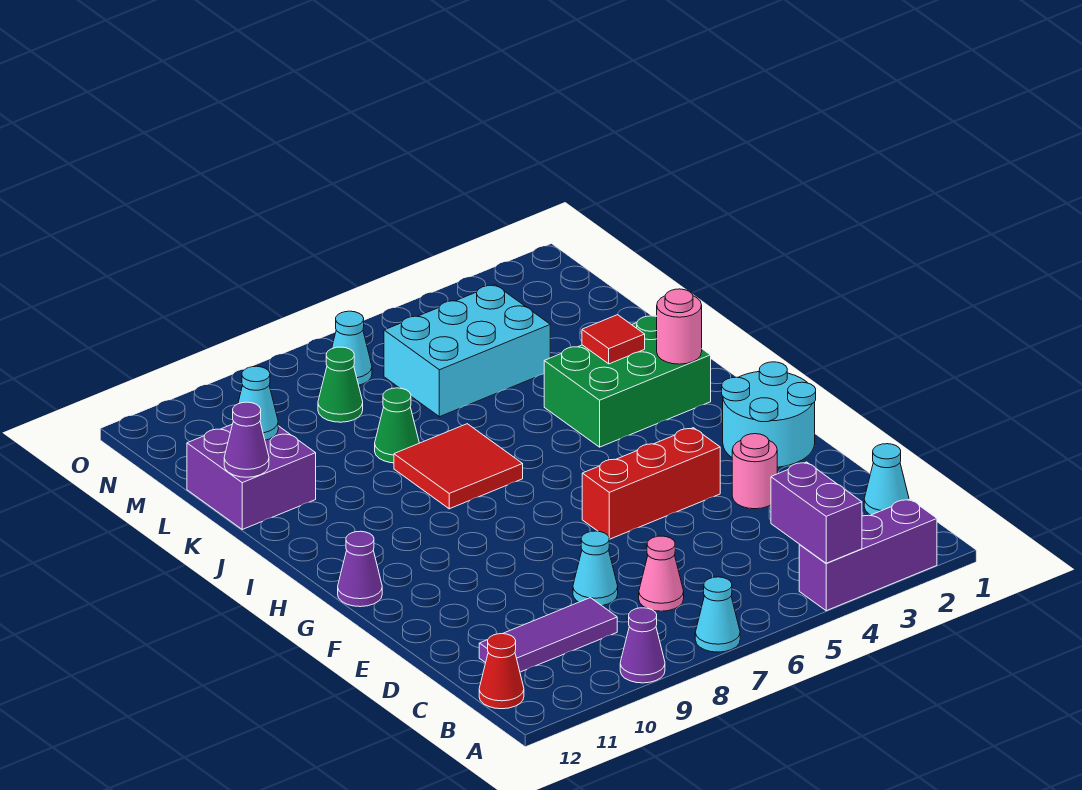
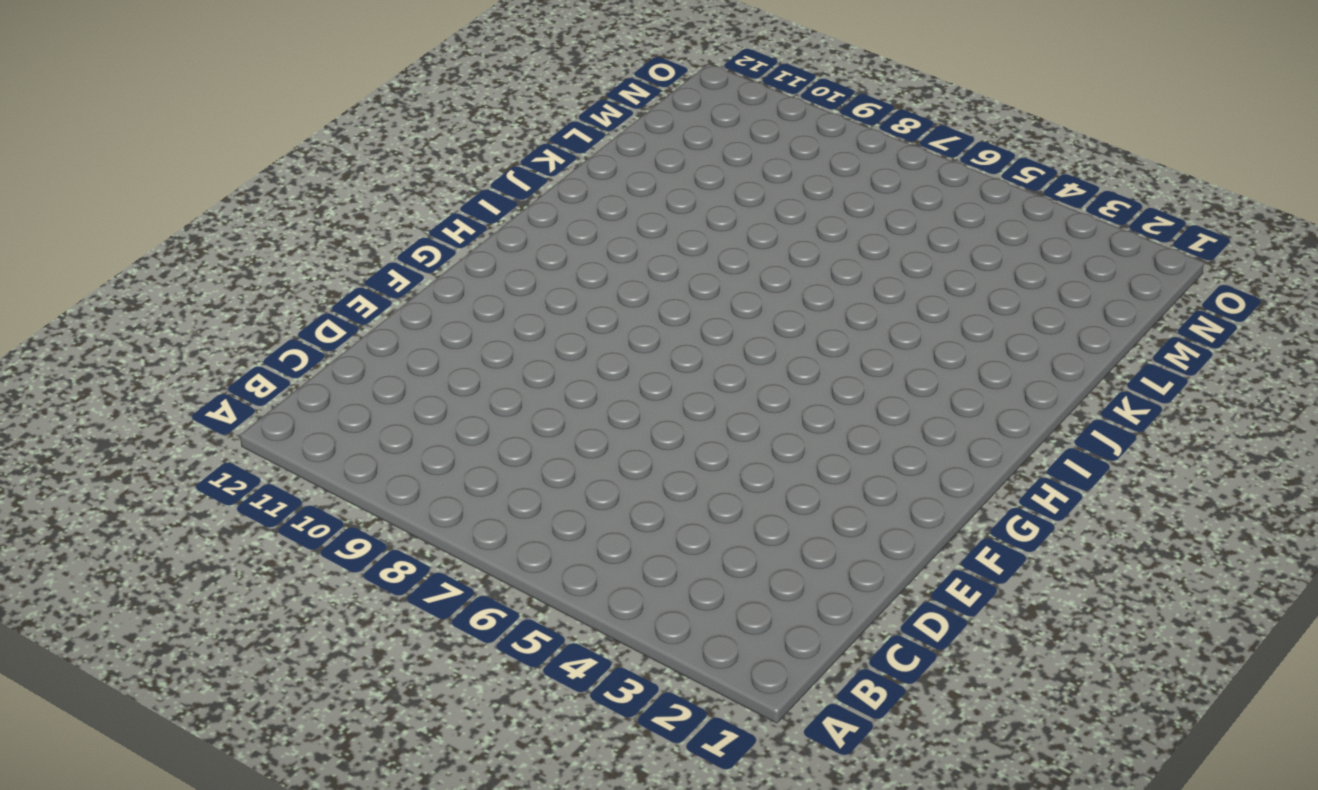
none -> purple 1x3 brick [799,499,937,611]
none -> cyan 1x1 cone [695,577,740,652]
none -> purple 1x1 cone [620,608,665,683]

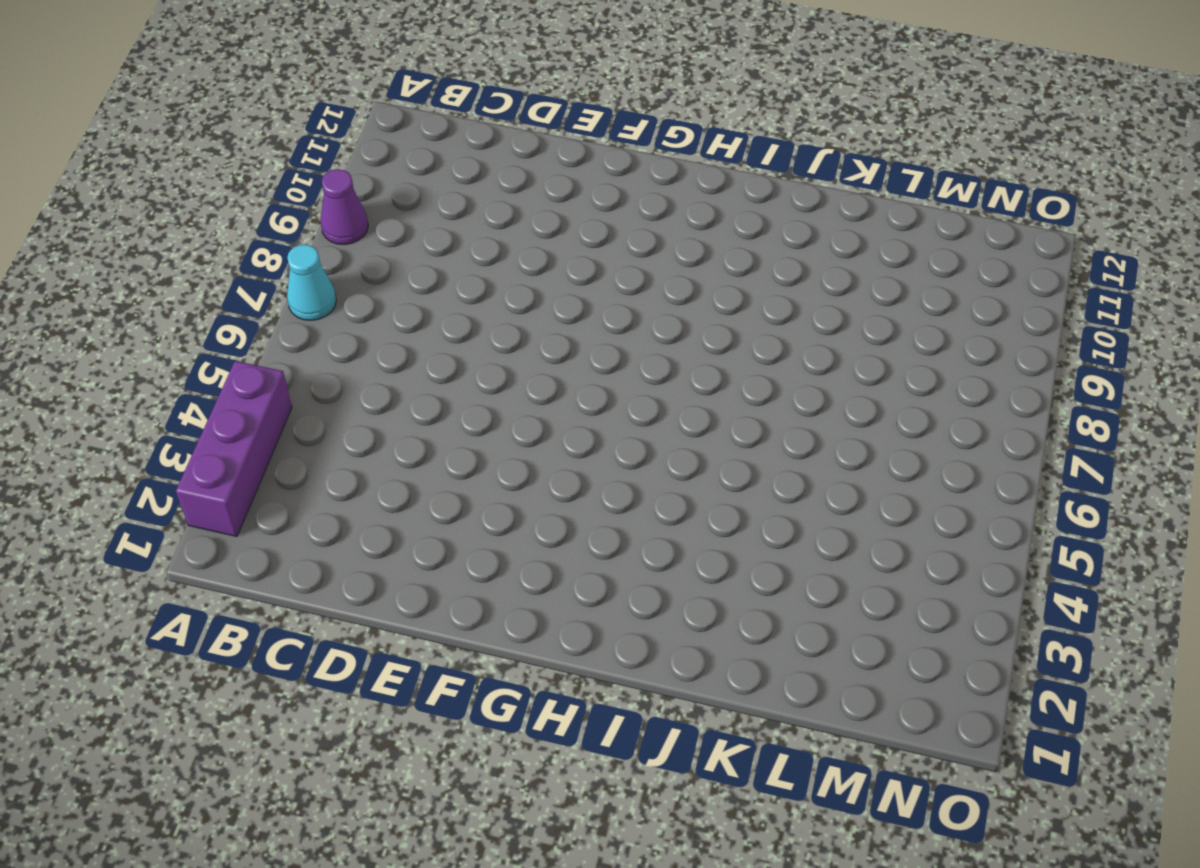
none -> red 1x1 cone [479,634,524,709]
none -> cyan 1x1 cone [864,444,909,515]
none -> pink 1x1 cone [639,536,684,611]

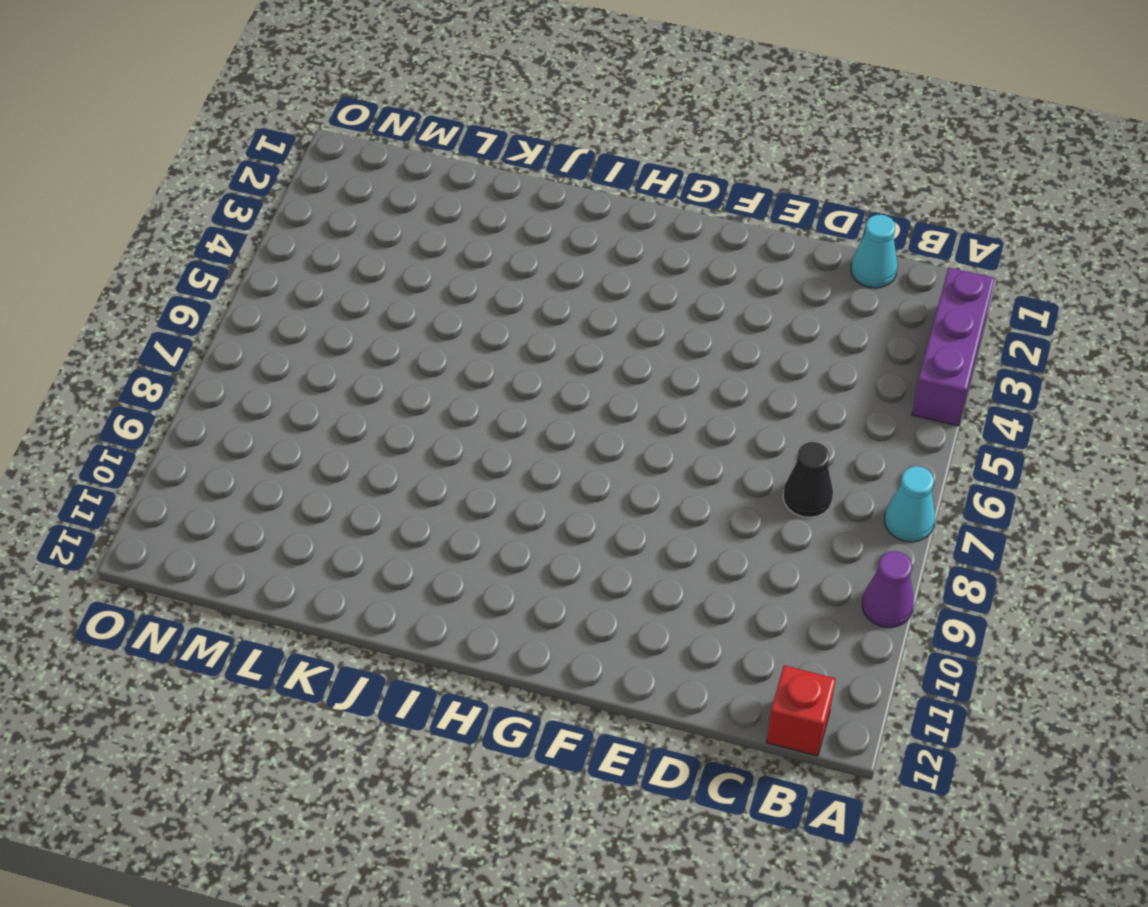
red 1x1 brick [767,665,836,756] -> red 1x1 cone [479,634,524,709]
black 1x1 cone [783,442,833,517] -> pink 1x1 cone [639,536,684,611]
none -> purple 1x3 tile [479,598,617,672]
none -> cyan 1x1 cone [573,531,618,606]
none -> pink 1x1 round brick [732,434,777,509]

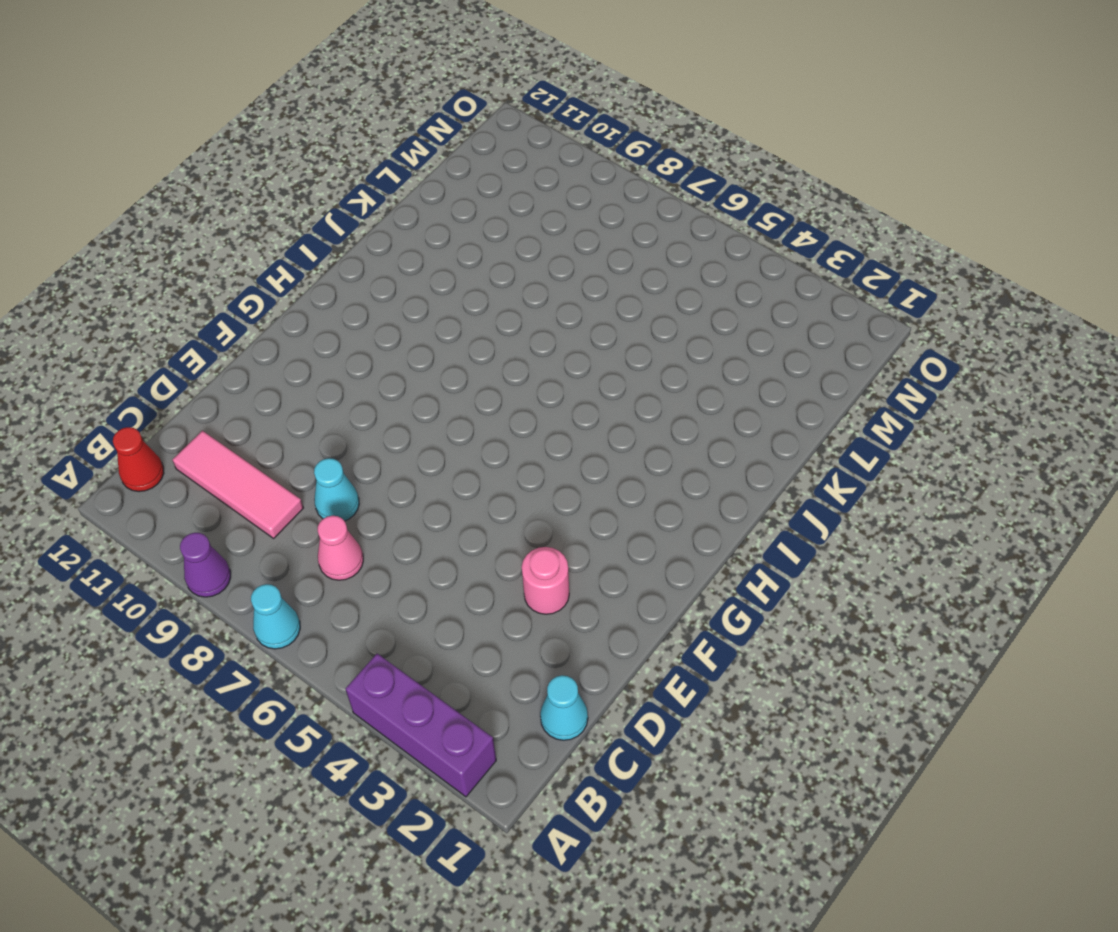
pink 1x3 tile [172,431,303,538] -> purple 1x3 tile [479,598,617,672]
none -> cyan 2x2 round brick [722,362,816,467]
none -> red 1x3 brick [582,428,720,539]
none -> purple 1x1 cone [338,531,382,607]

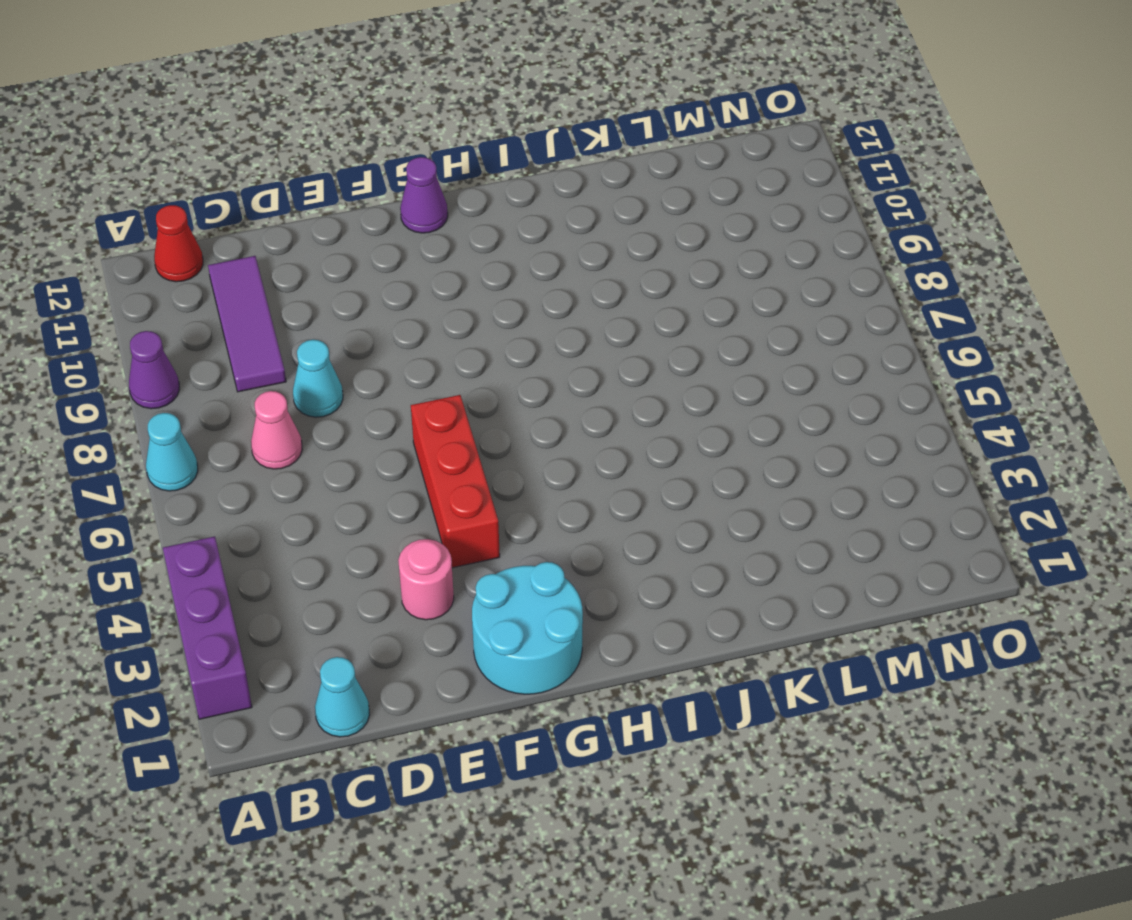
none -> green 2x3 brick [544,315,711,447]
none -> red 2x2 tile [394,424,523,509]
none -> green 1x1 cone [375,388,419,463]

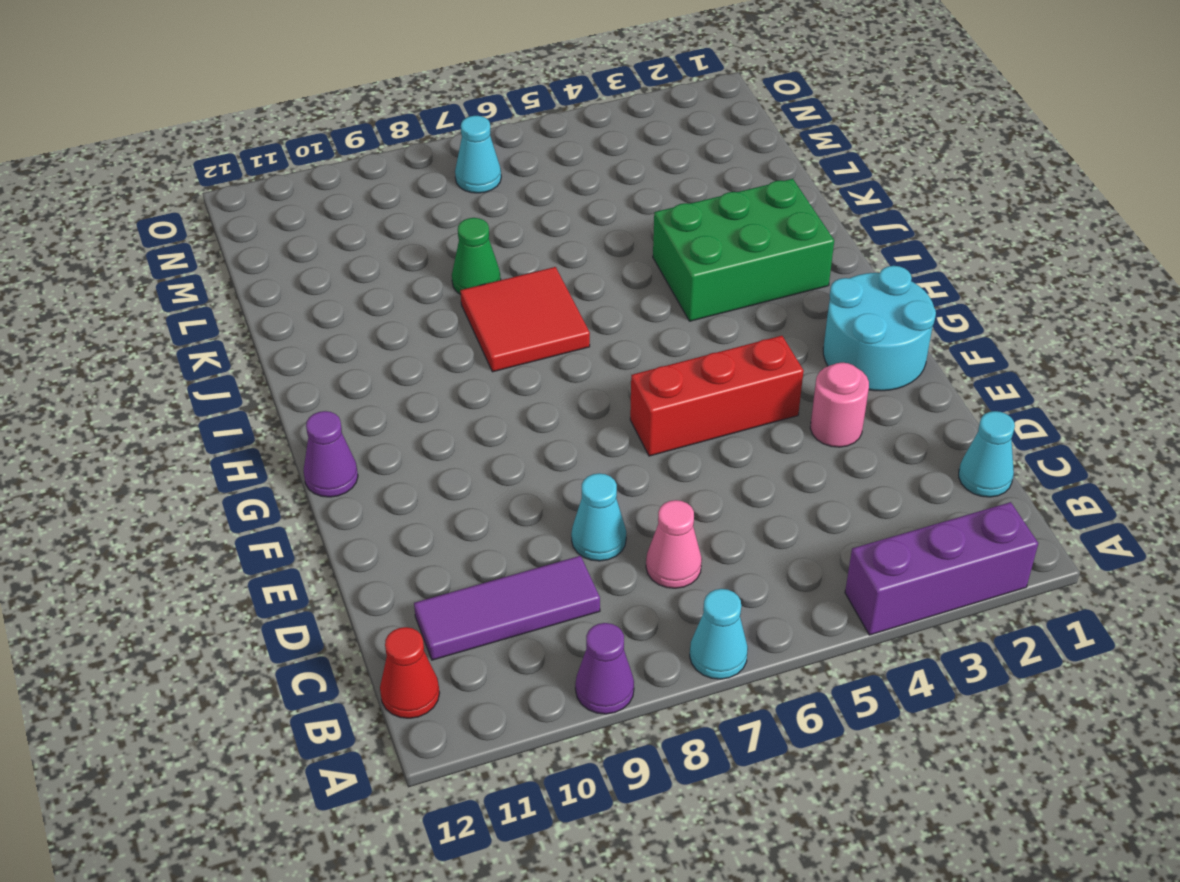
none -> purple 2x2 brick [187,425,316,529]
none -> cyan 2x3 brick [384,285,550,417]
none -> green 1x1 cone [318,347,363,422]

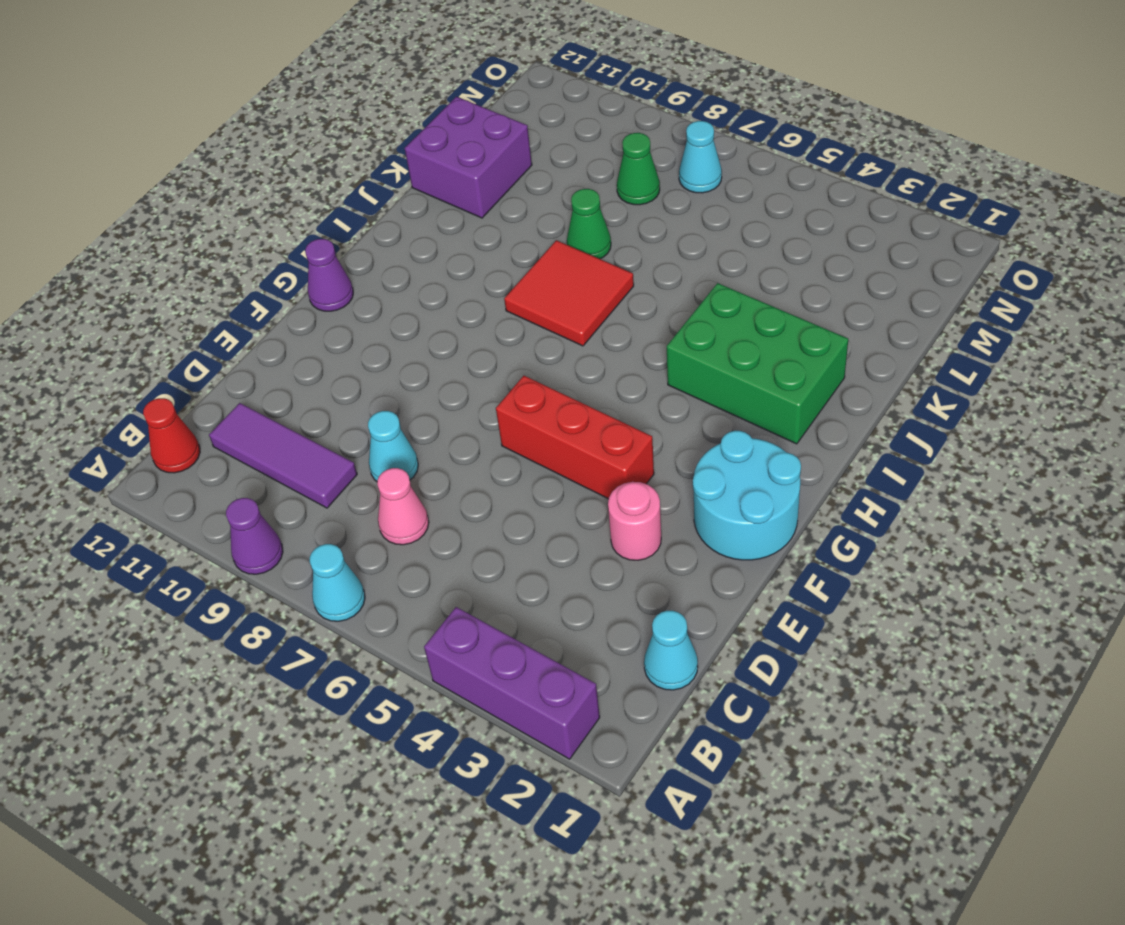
none -> cyan 2x3 brick [384,285,550,417]
none -> purple 1x2 brick [771,462,862,563]
none -> pink 1x1 round brick [657,289,702,364]

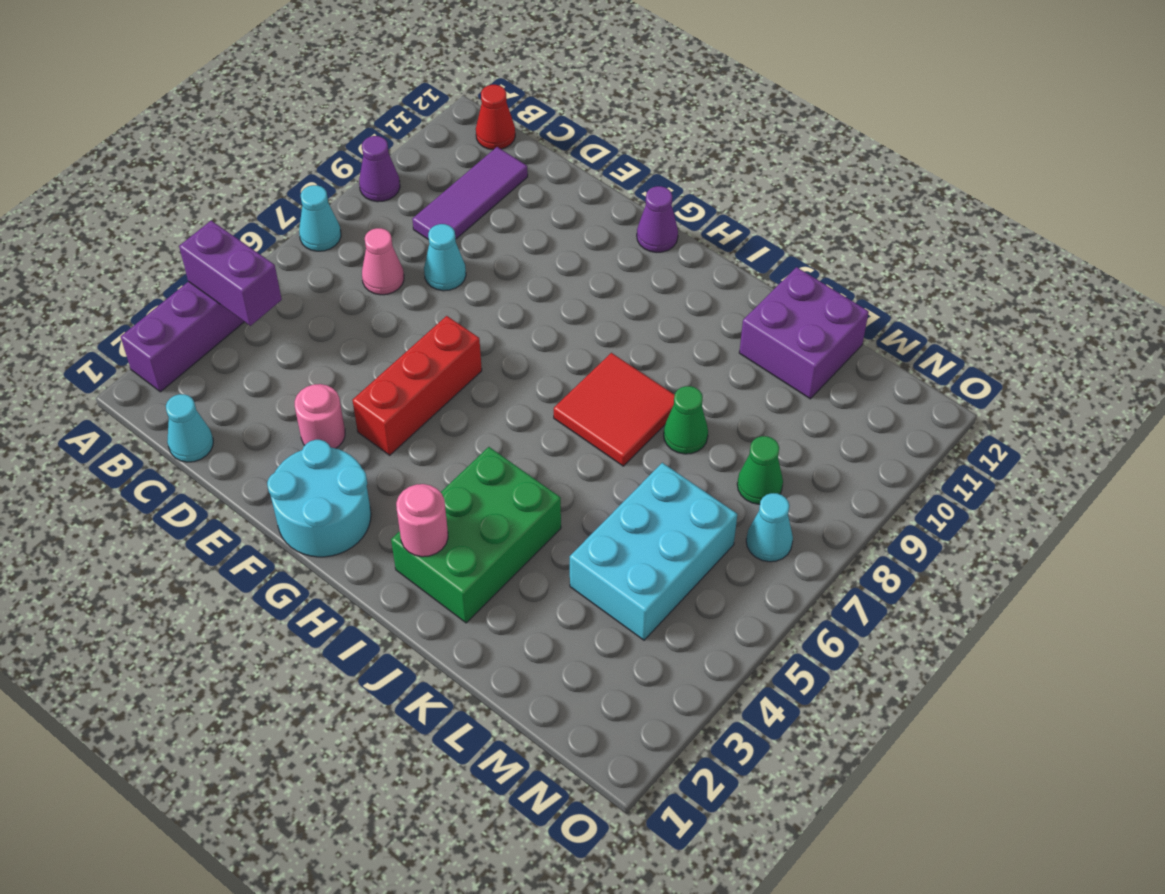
none -> red 1x1 tile [582,315,645,364]
none -> purple 1x1 cone [224,402,269,477]
none -> cyan 1x1 cone [238,366,278,440]

